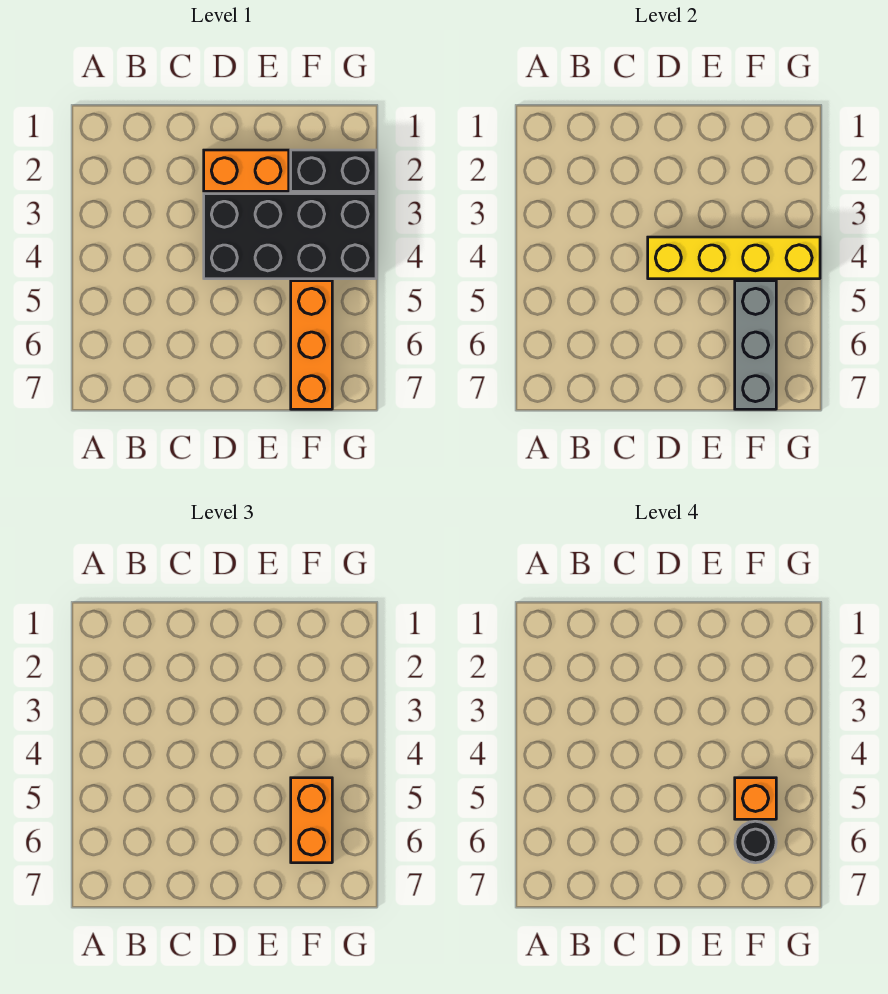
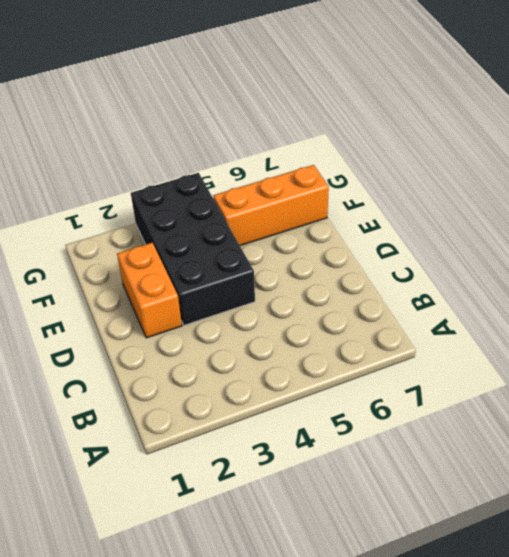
none -> black 1x2 brick [291,150,376,191]
none -> yellow 1x4 brick [648,237,820,279]

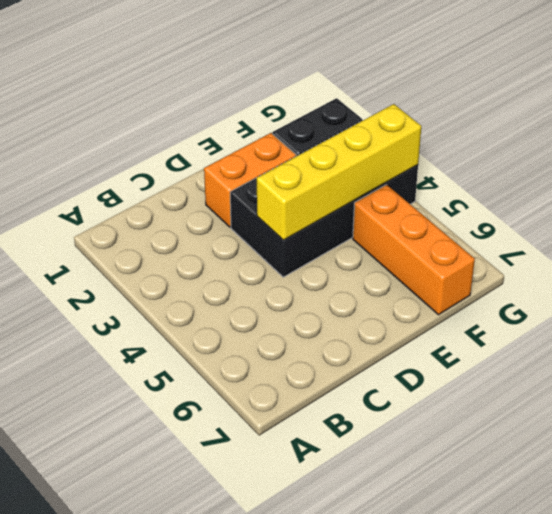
none -> grey 1x3 brick [735,281,776,409]
none -> orange 1x2 brick [291,778,332,863]

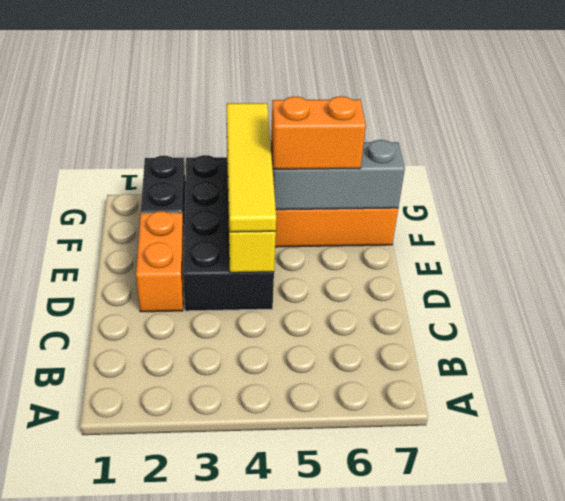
yellow 1x4 tile [227,103,276,232] -> none
none -> orange 1x1 brick [735,778,776,819]
none -> black 1x1 round brick [735,821,776,863]

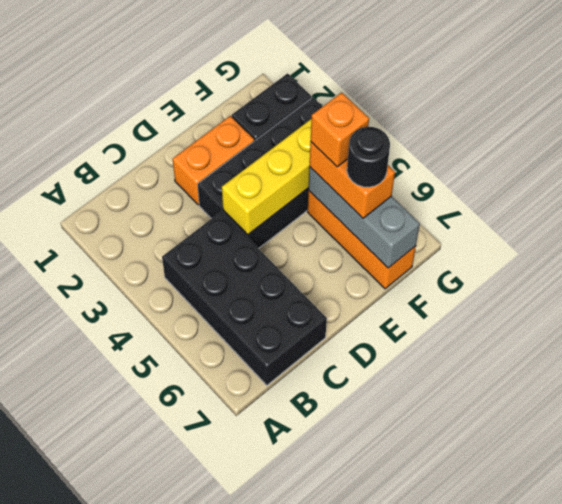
black 2x4 brick [162,211,327,385] -> none

